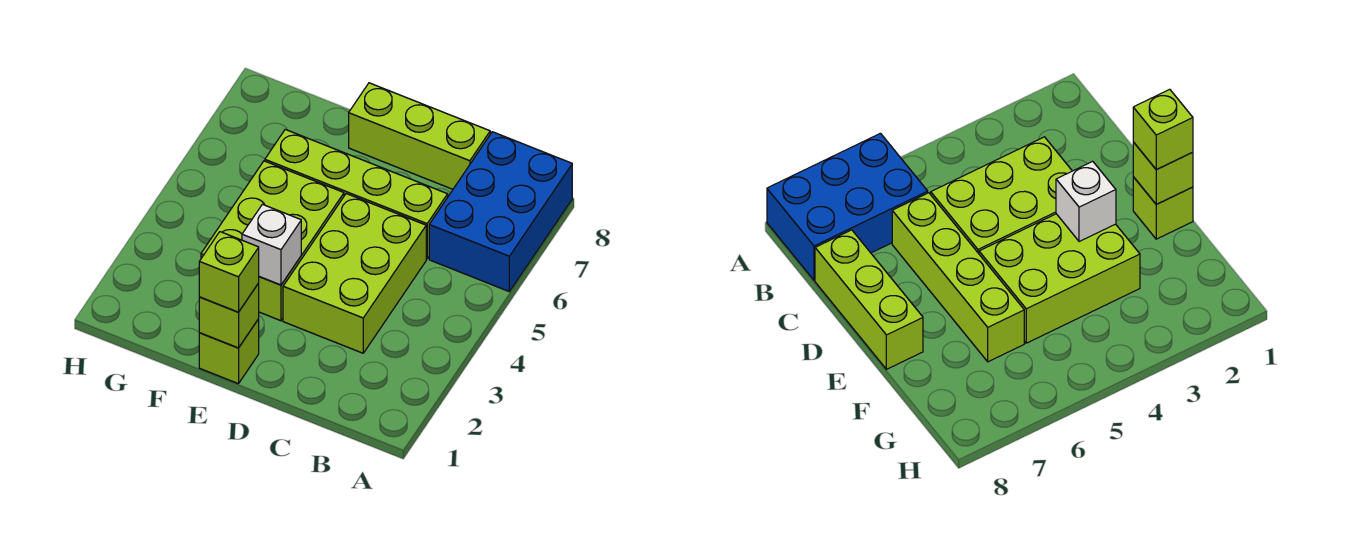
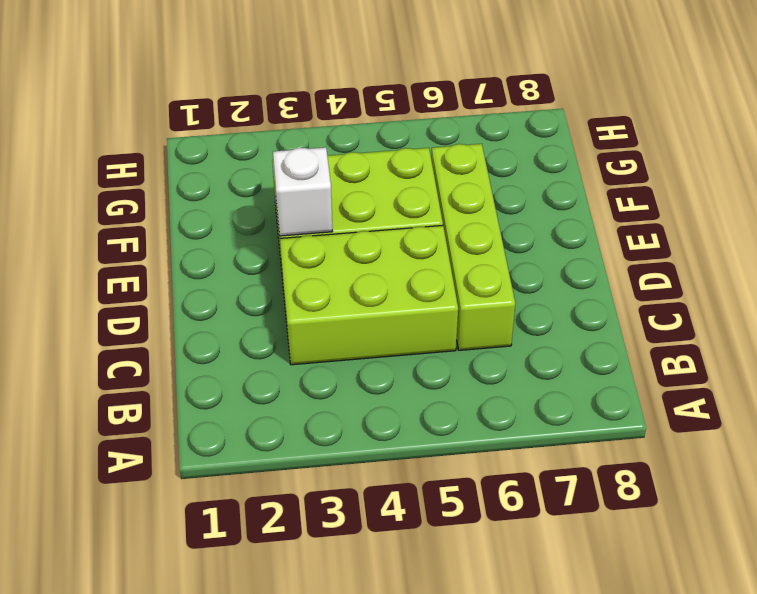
none -> blue 2x3 brick [429,132,572,291]
none -> lime 1x3 brick [349,83,490,189]

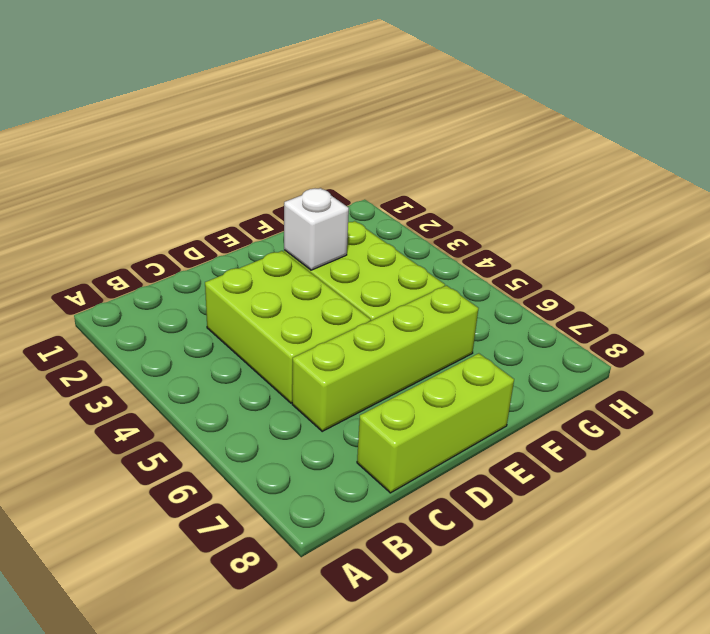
none -> blue 2x3 brick [429,132,572,291]
none -> lime 1x1 brick [199,319,259,384]

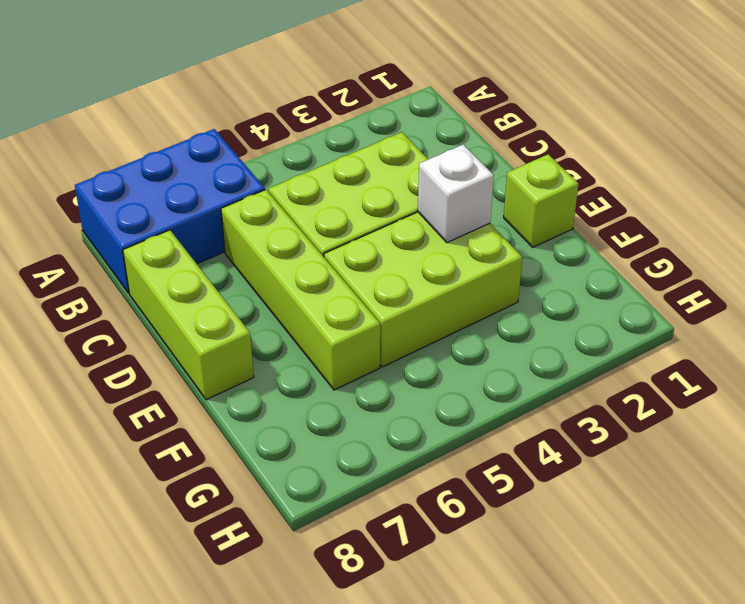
none -> lime 1x1 brick [199,283,259,348]
none -> lime 1x1 brick [199,232,259,312]

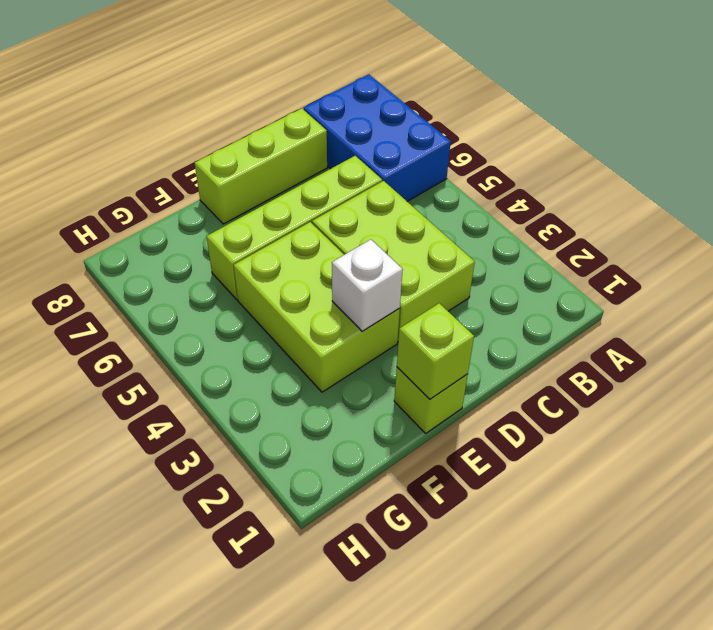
none -> lime 1x1 brick [199,232,259,312]

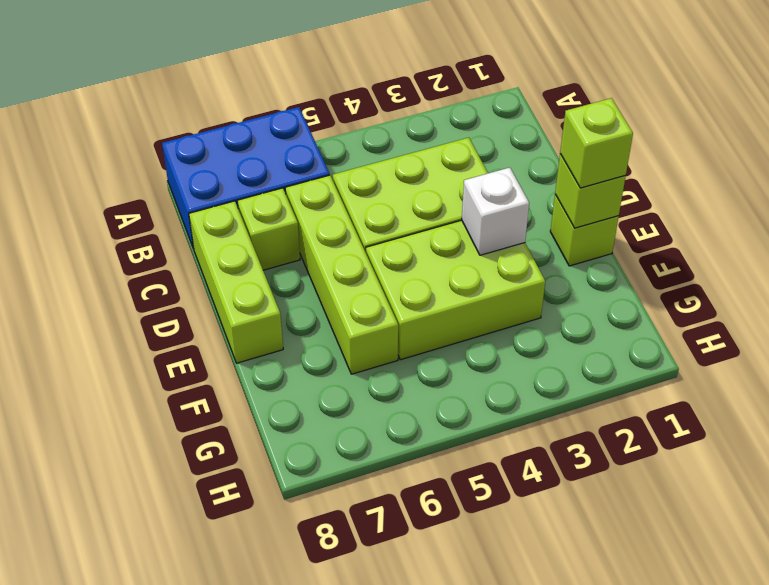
lime 1x1 brick [237,188,300,270] -> none

